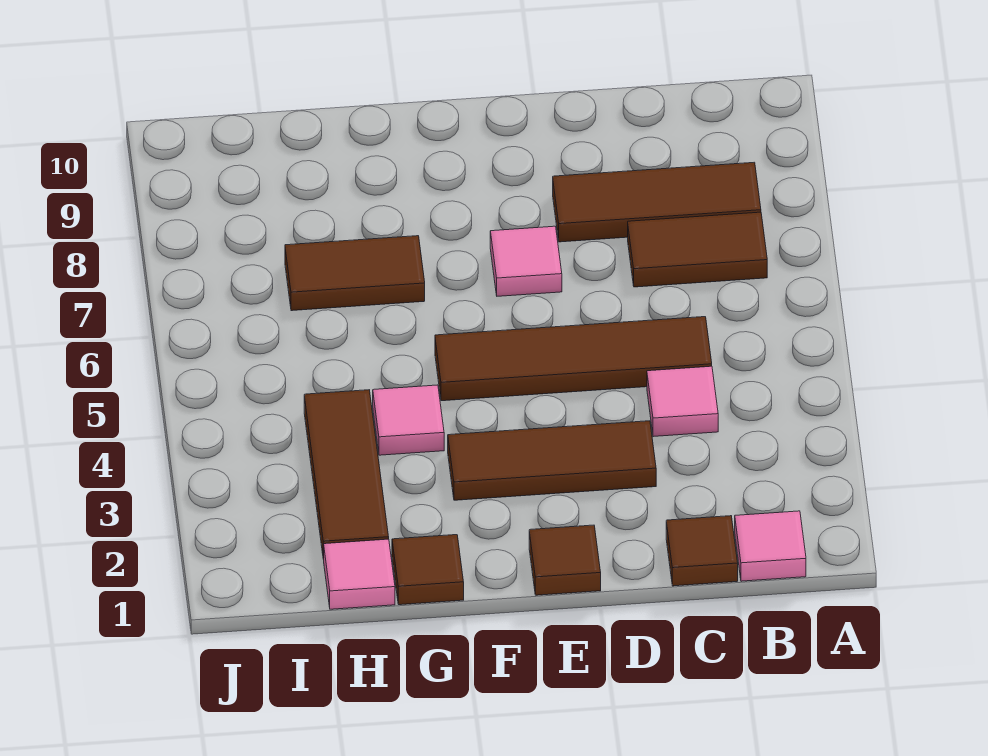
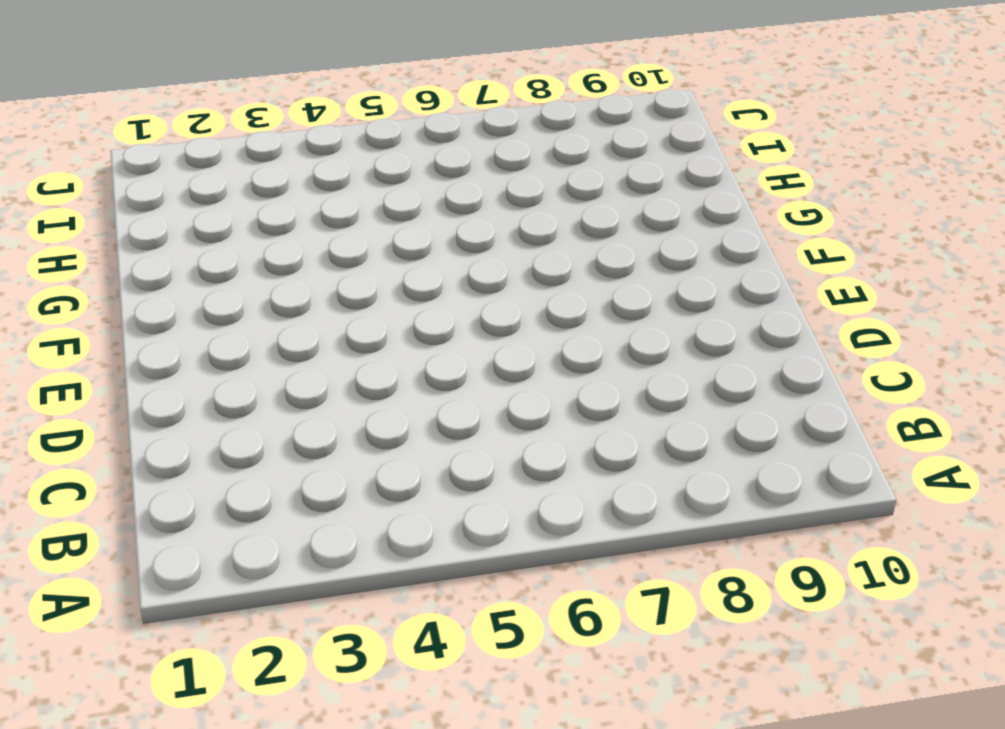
none -> pink 1x1 tile [735,511,806,581]
none -> brown 1x2 tile [628,212,767,287]
none -> brown 1x3 tile [553,162,761,242]

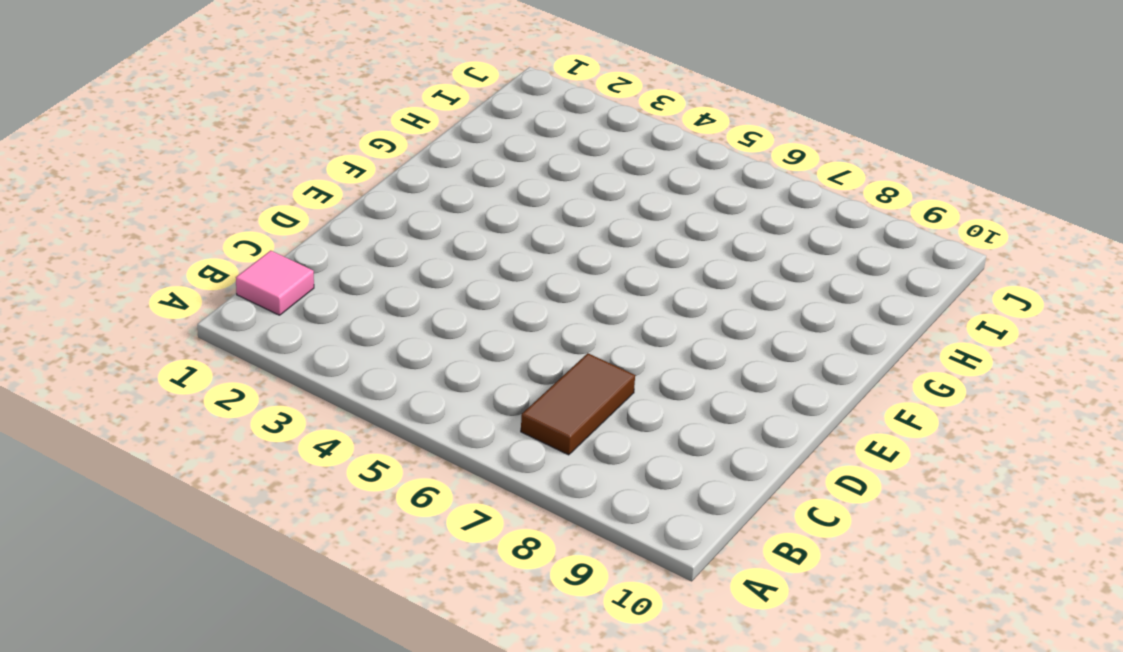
none -> brown 1x3 tile [553,162,761,242]
none -> brown 1x1 tile [666,516,738,586]
none -> pink 1x1 tile [647,366,718,437]

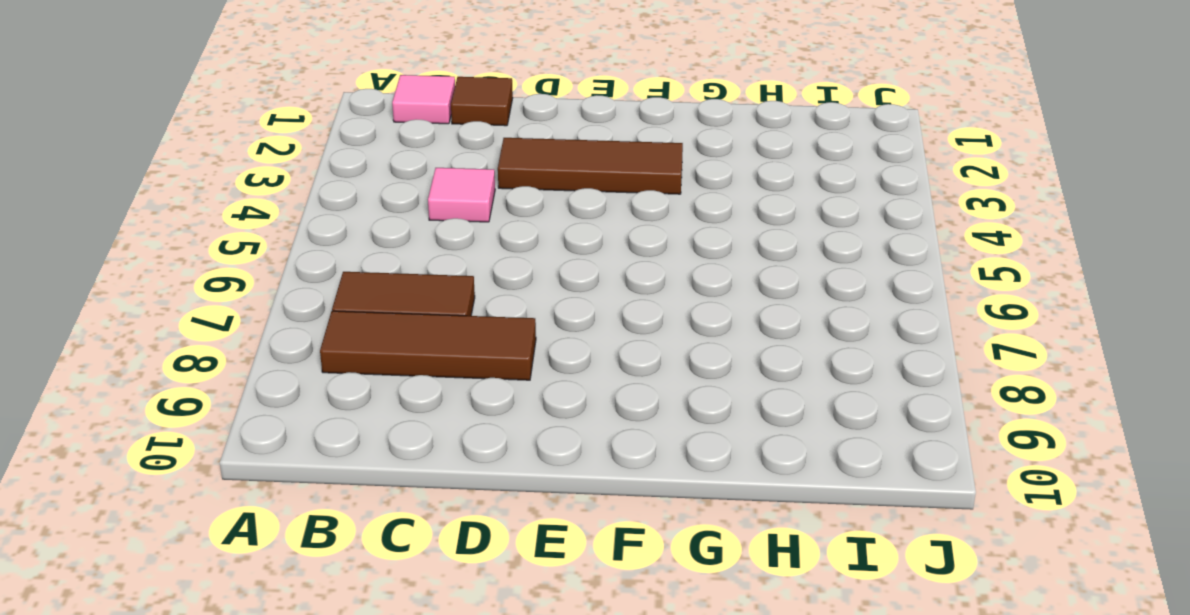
none -> brown 1x4 tile [435,317,712,401]
none -> brown 1x1 tile [529,525,601,595]
none -> pink 1x1 tile [490,226,562,296]

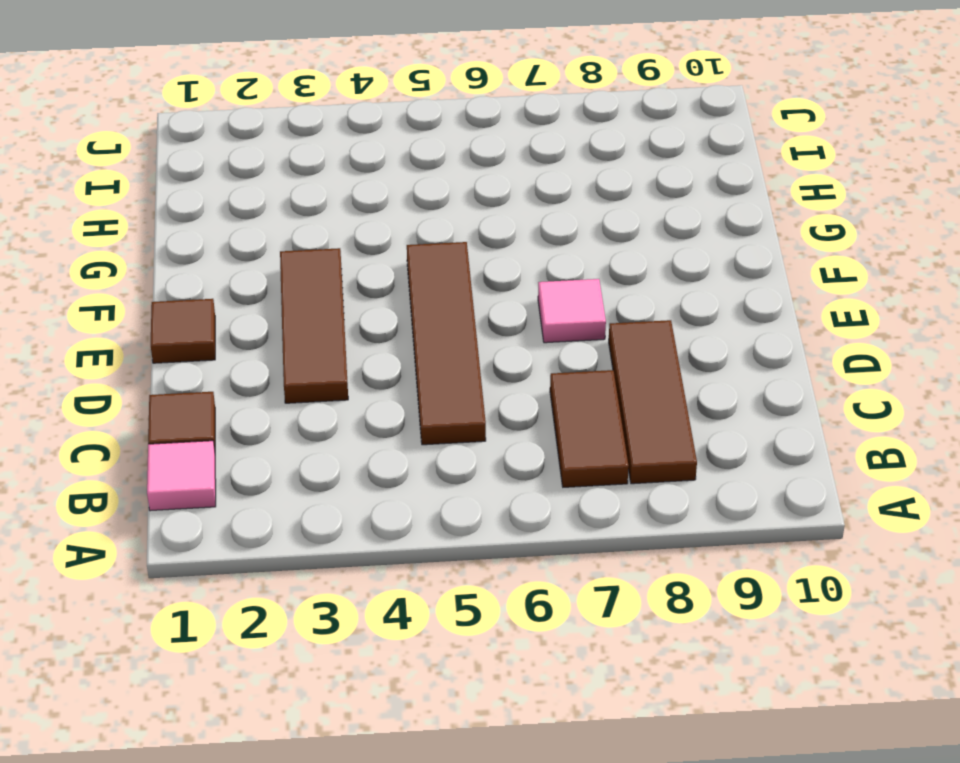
none -> pink 1x1 tile [647,366,718,437]
none -> brown 1x1 tile [392,535,464,605]
none -> pink 1x1 tile [373,385,444,455]

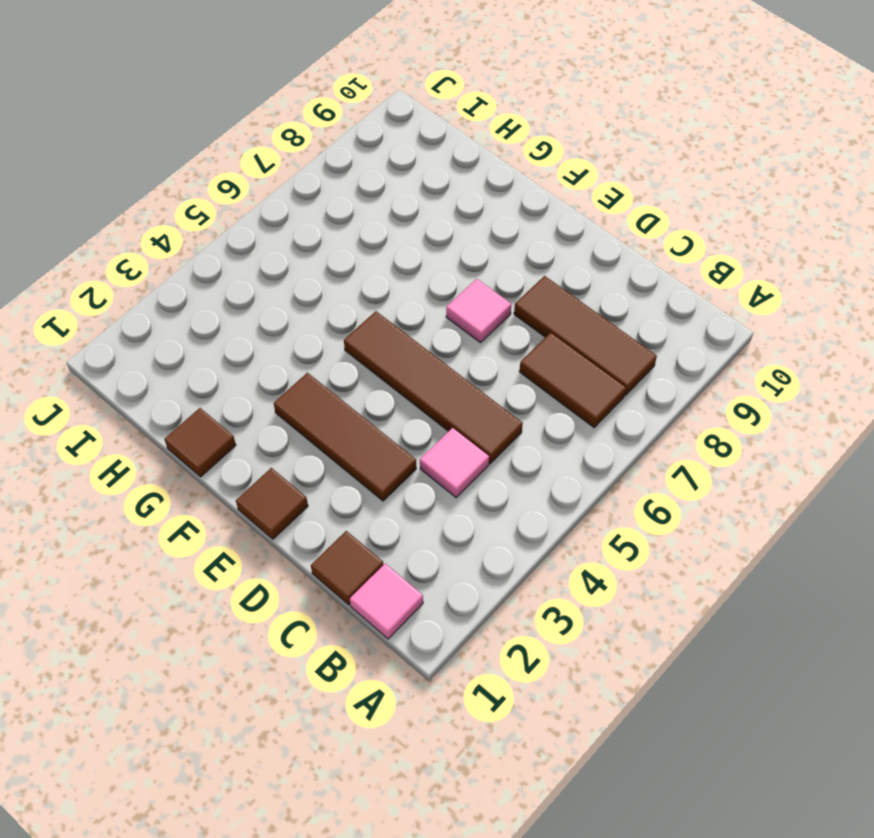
none -> pink 1x1 tile [373,385,444,455]
none -> brown 1x2 tile [285,236,425,311]
none -> pink 1x1 tile [324,539,395,609]

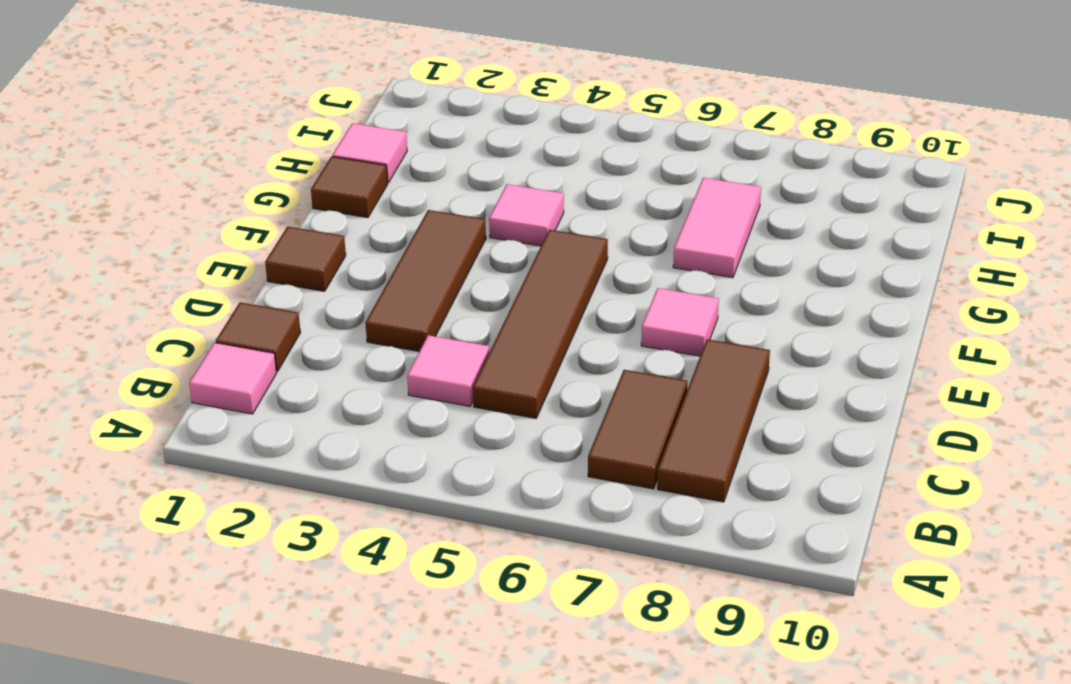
pink 1x2 tile [673,178,761,278] -> brown 1x2 tile [285,236,425,311]
none -> brown 1x3 tile [304,390,389,559]

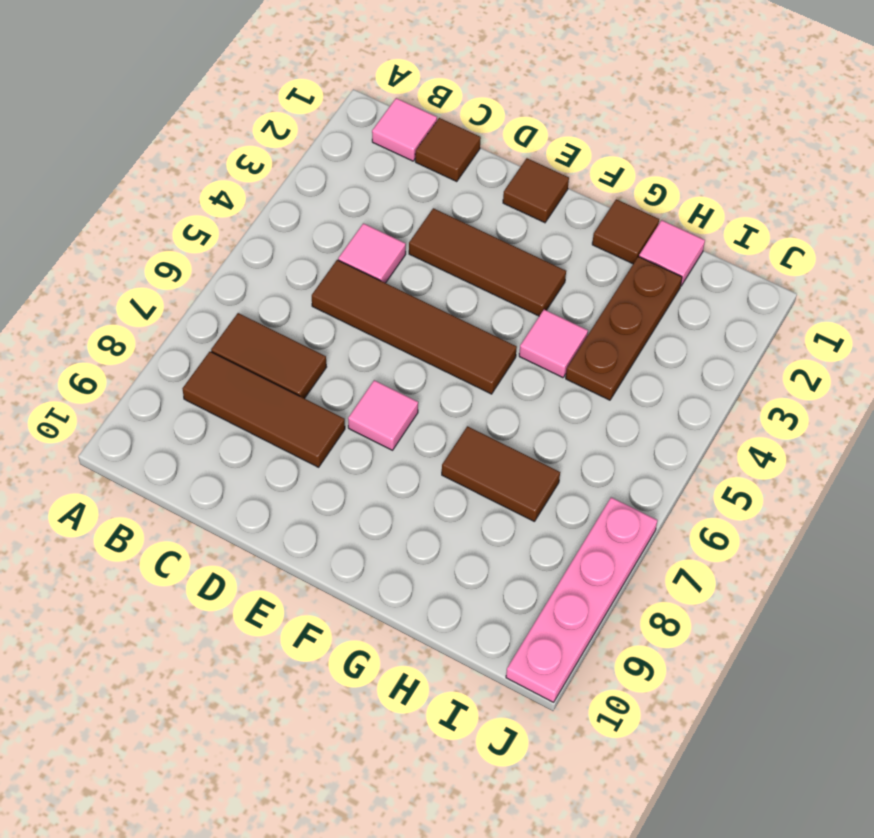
brown 1x3 plate [566,257,682,400] -> brown 1x3 tile [304,390,389,559]
pink 1x4 plate [506,497,657,702] -> none

